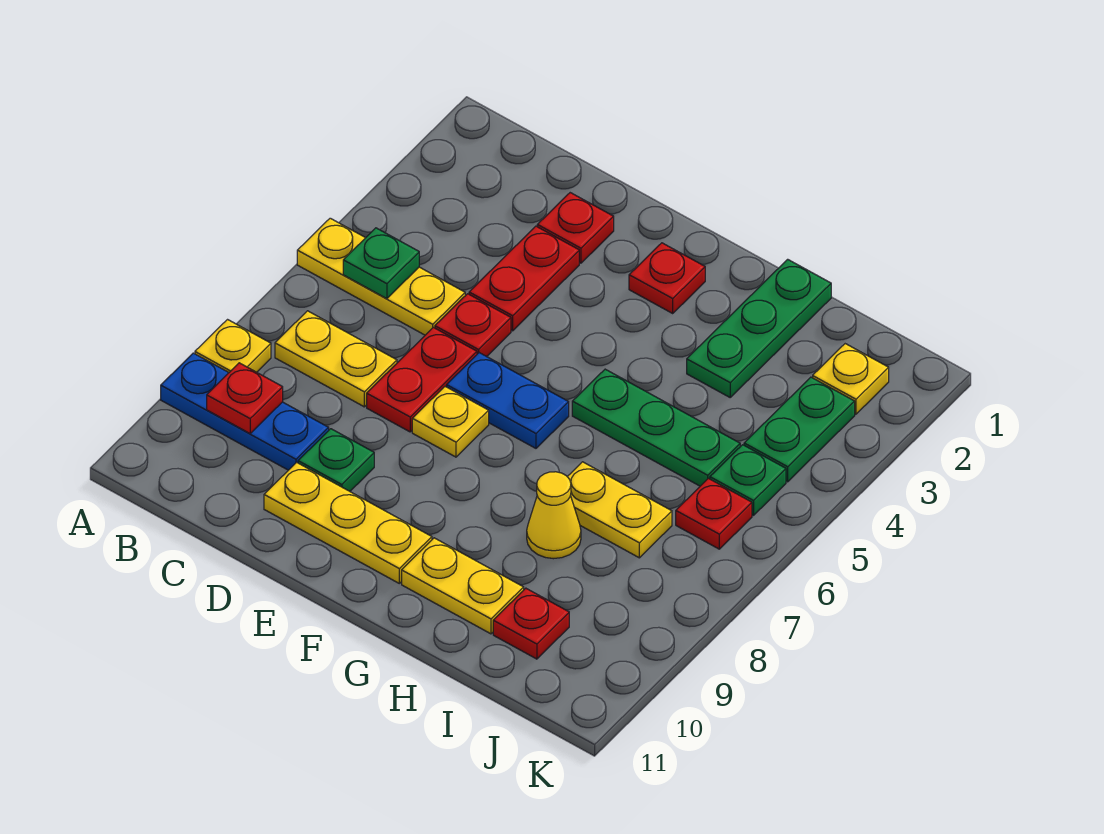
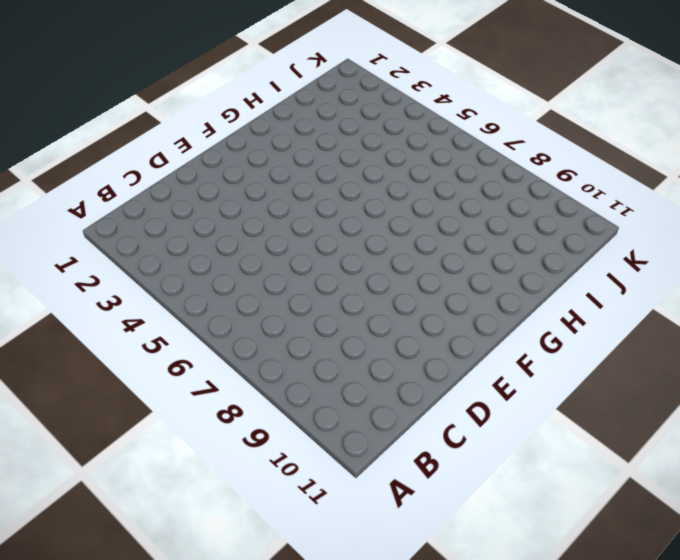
none -> yellow 1x3 plate [297,218,465,335]
none -> yellow 1x1 plate [195,320,271,372]
none -> blue 1x3 plate [161,353,329,470]

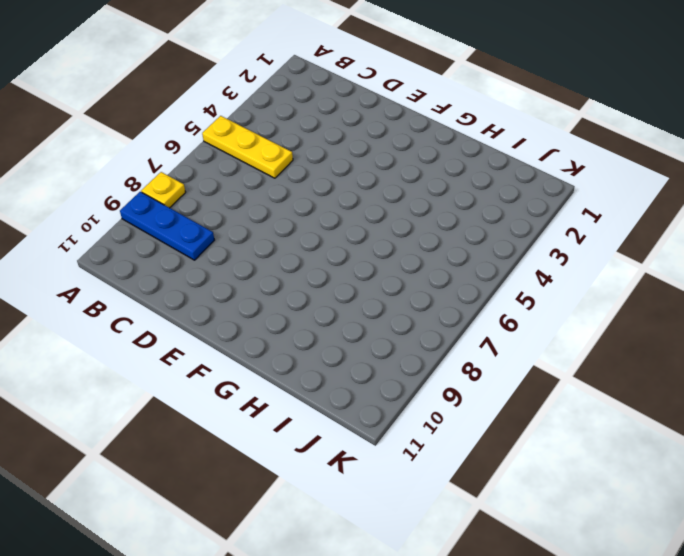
none -> yellow 1x2 plate [275,311,397,407]
none -> red 1x1 plate [537,193,614,263]
none -> red 1x2 plate [469,226,579,331]

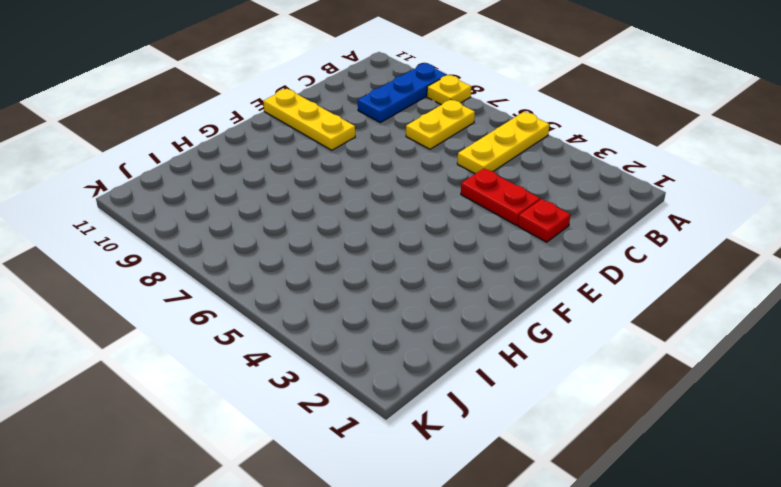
yellow 1x3 plate [263,89,355,150] -> yellow 1x3 plate turned to [264,462,432,583]
none -> red 1x1 plate [435,294,511,357]
none -> red 1x2 plate [367,327,477,432]
none -> green 1x1 plate [298,429,374,491]

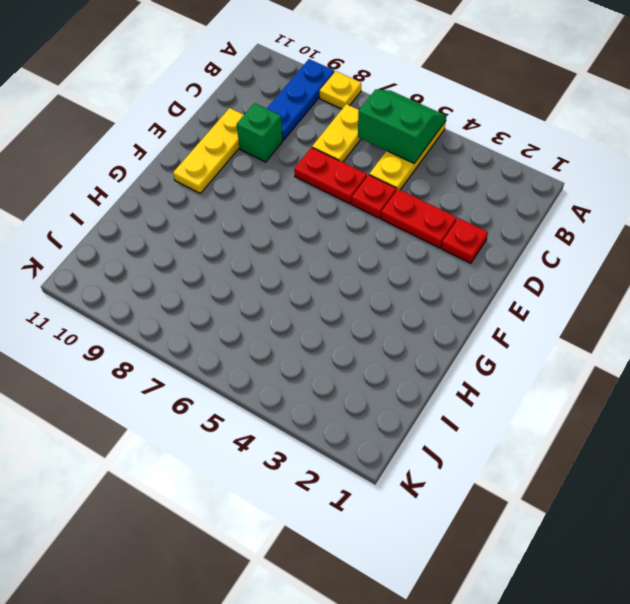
green 2x2 slope [358,89,446,163] -> green 1x1 plate [343,228,419,299]
green 1x1 brick [237,103,283,162] -> green 1x1 plate [298,429,374,491]
none -> blue 1x2 plate [447,353,569,448]
none -> yellow 1x1 plate [412,387,489,457]
none -> red 1x1 plate [629,243,705,313]

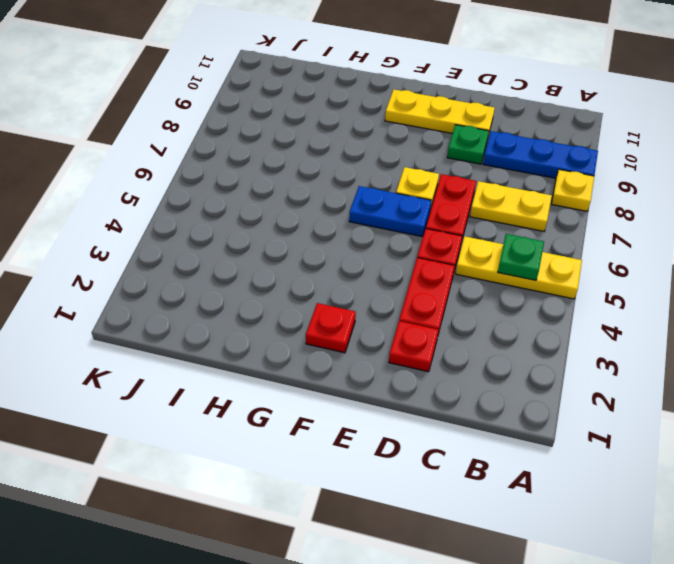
none -> green 1x3 plate [572,369,740,486]
none -> yellow 1x2 plate [402,538,524,634]
none -> green 1x3 plate [687,259,831,397]

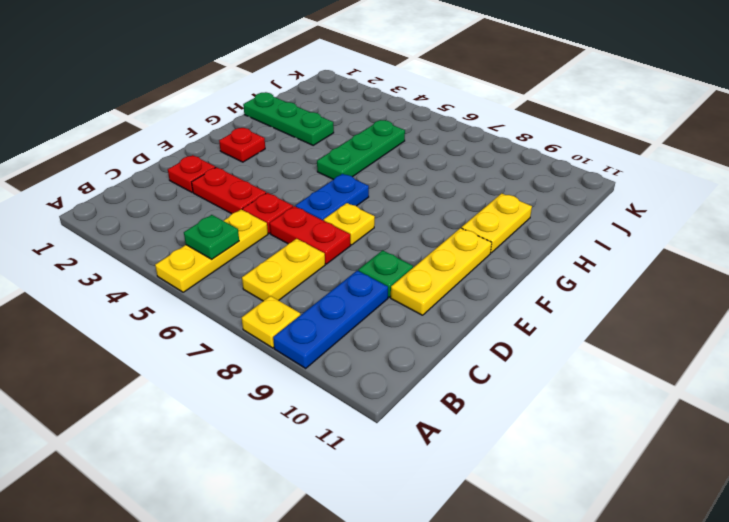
none -> yellow 1x2 plate [567,462,672,558]
none -> yellow 1x1 cone [527,472,581,559]
none -> red 1x1 plate [493,588,569,659]

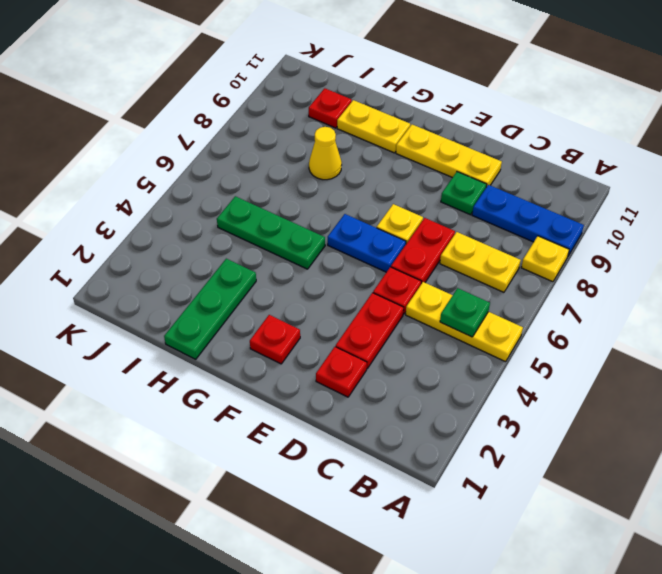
none -> yellow 1x2 plate [567,462,672,558]
none -> yellow 1x1 plate [813,344,889,414]
none -> green 1x2 plate [744,377,855,482]

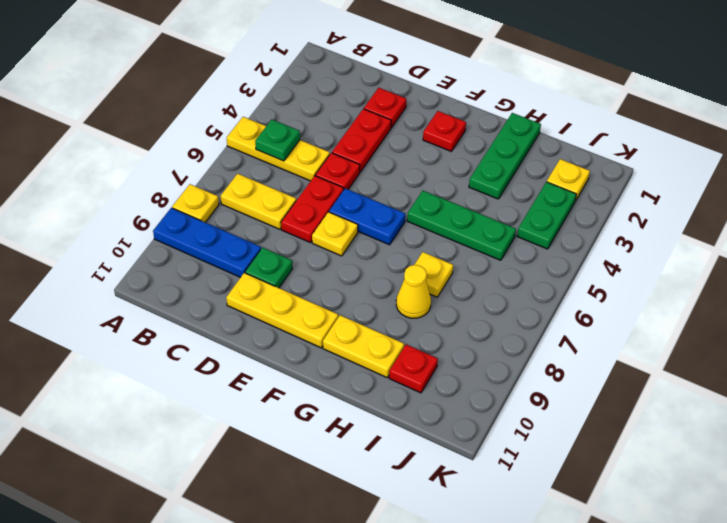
yellow 1x1 plate [414,252,453,297] -> yellow 1x2 plate [567,462,672,558]
none -> green 1x1 plate [710,445,786,515]
none -> red 1x1 plate [676,478,752,549]
none -> red 1x1 plate [207,363,283,433]

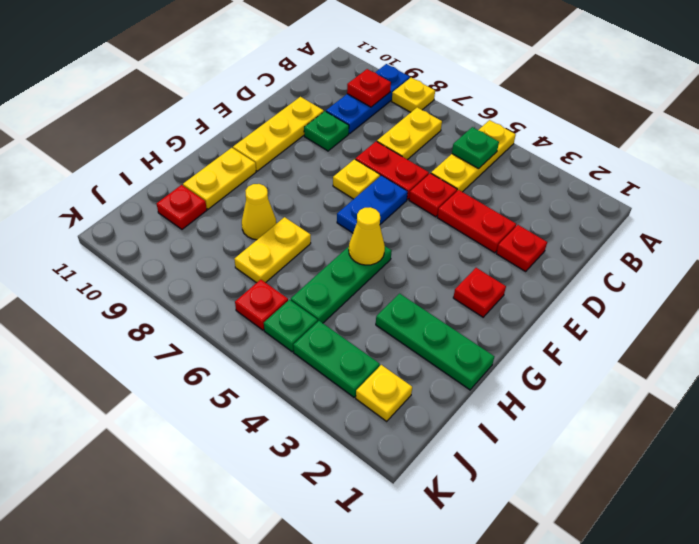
yellow 1x1 cone [349,207,385,265] -> none

